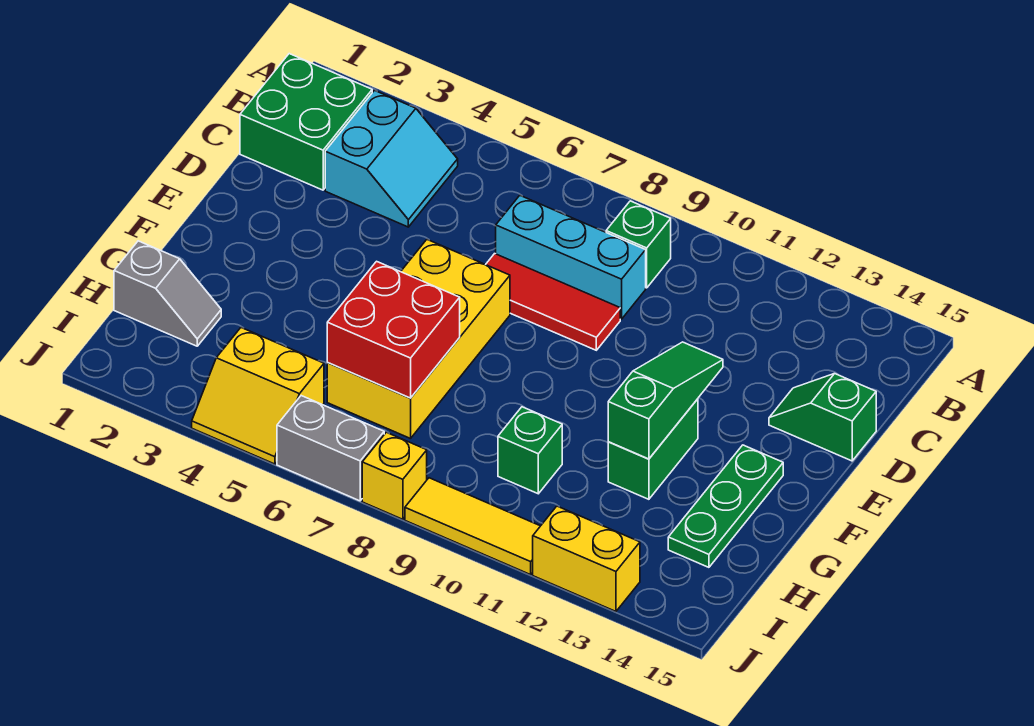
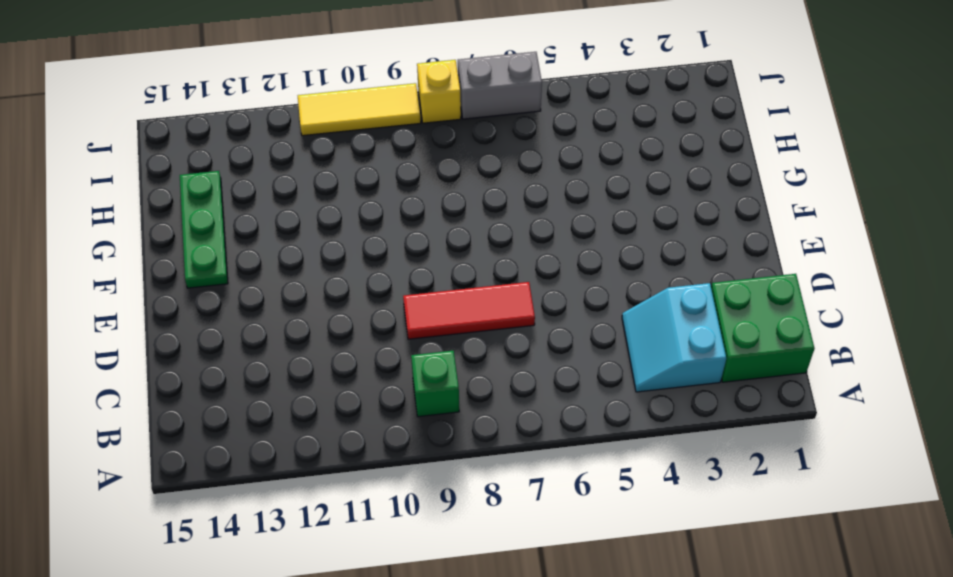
none -> cyan 1x3 brick [496,196,646,319]
none -> green 1x2 slope [769,374,876,461]
none -> yellow 2x4 brick [327,240,510,439]

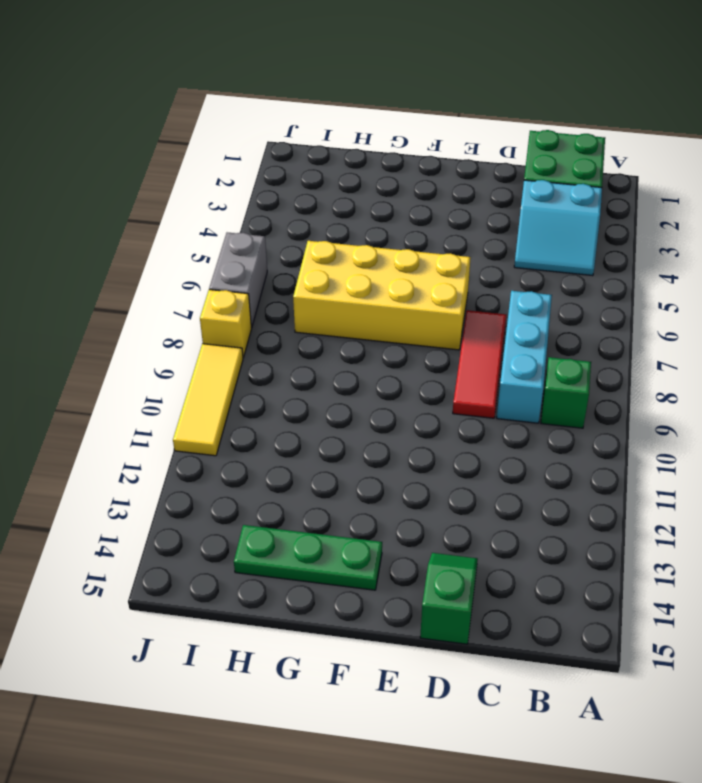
none -> green 1x2 brick [608,399,698,499]
none -> grey 1x2 slope [114,241,221,346]
none -> green 1x1 brick [498,407,562,494]

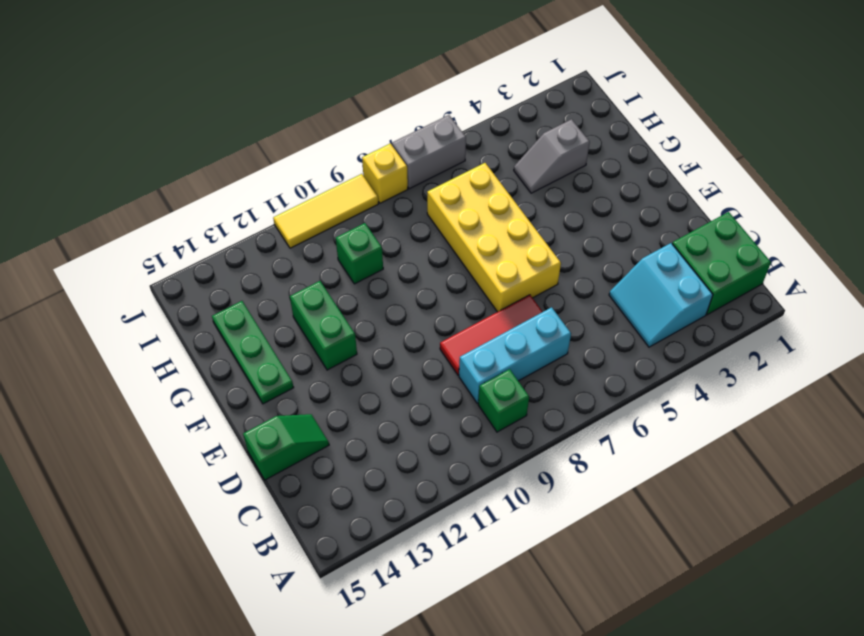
grey 1x2 slope [514,119,590,193] -> grey 1x2 slope moved to [114,241,221,346]
none -> yellow 2x2 slope [192,328,324,464]
none -> yellow 1x2 brick [533,506,640,611]
none -> green 1x3 slope [608,342,723,459]

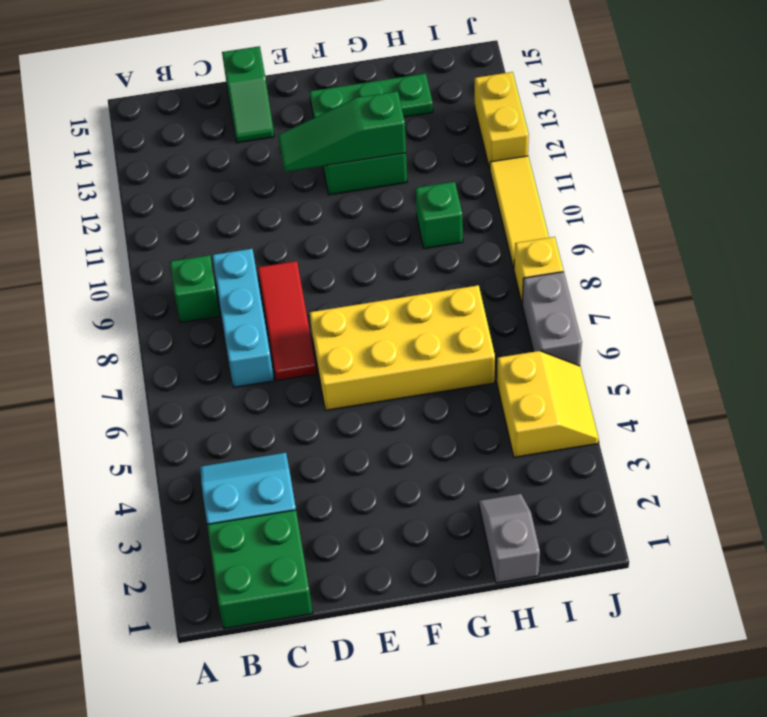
none -> red 2x2 brick [327,261,460,398]

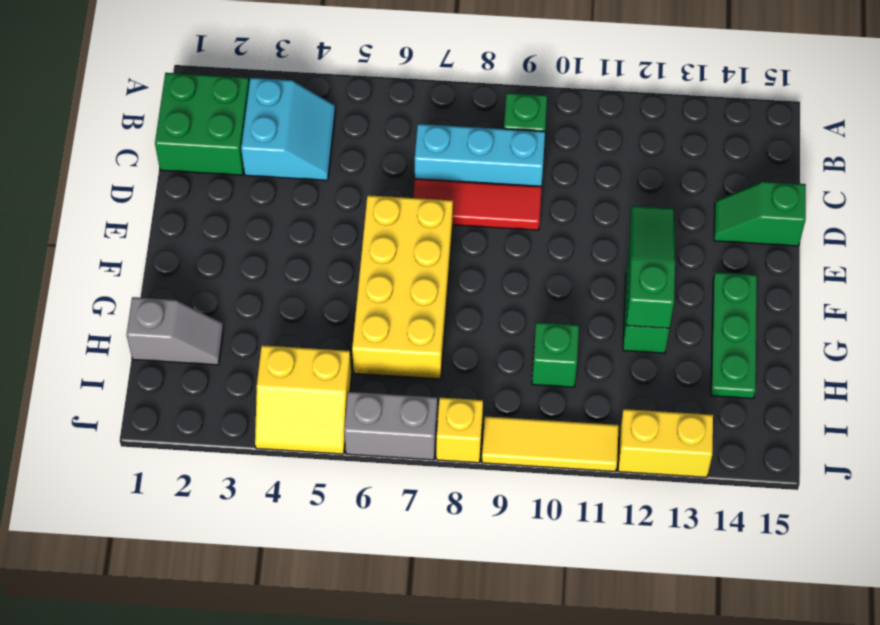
none -> red 2x2 brick [327,261,460,398]

